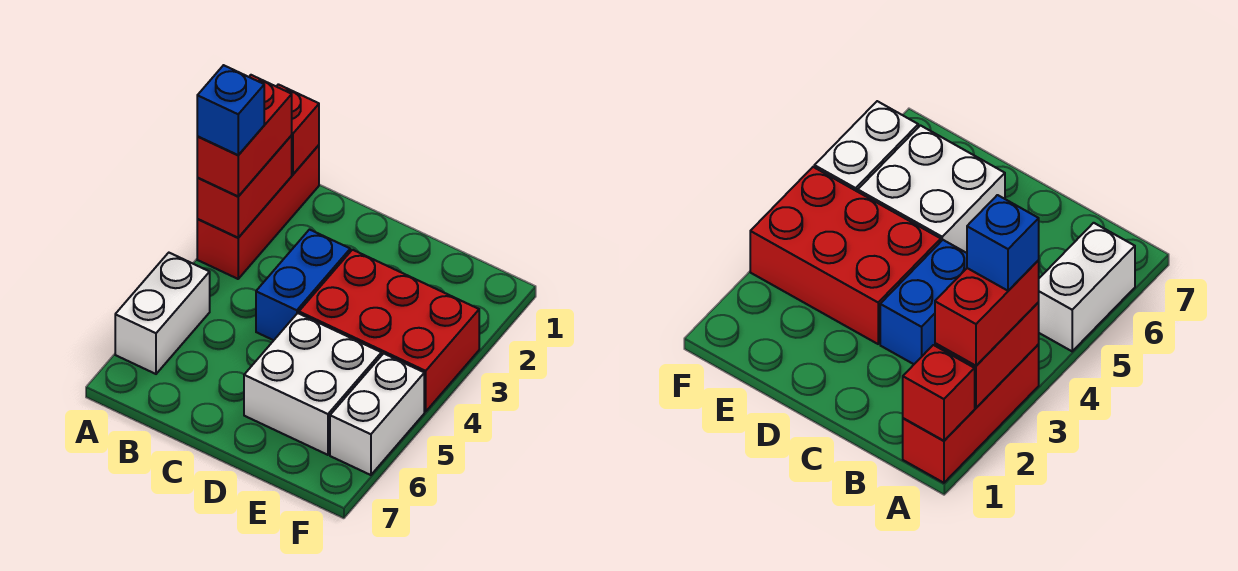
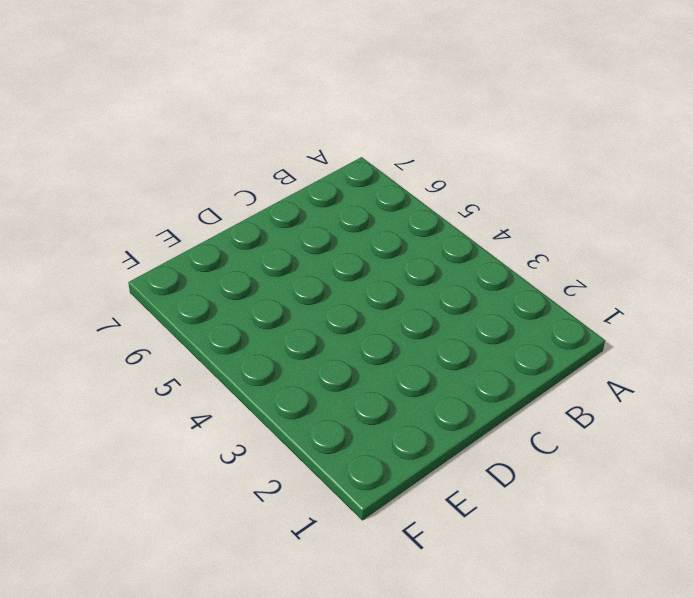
none -> red 1x3 brick [197,145,319,279]
none -> white 1x2 brick [115,253,210,374]

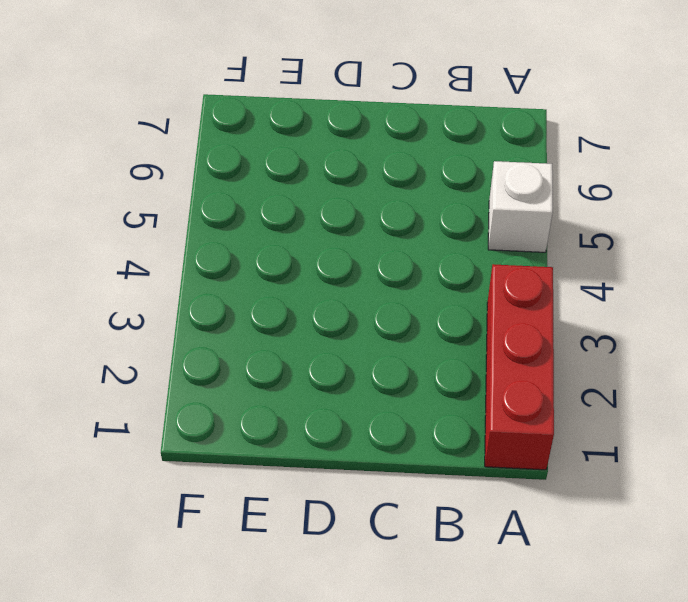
white 1x1 brick [488,161,553,252] -> white 1x2 brick [115,253,210,374]
none -> blue 1x2 brick [256,230,350,340]
none -> red 2x3 brick [299,250,479,412]

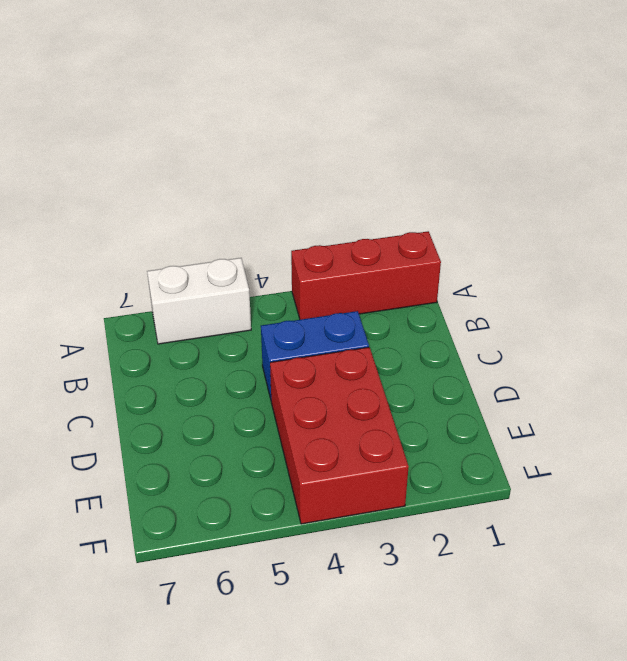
none -> white 2x2 brick [244,313,381,455]
none -> white 1x2 brick [330,353,424,475]

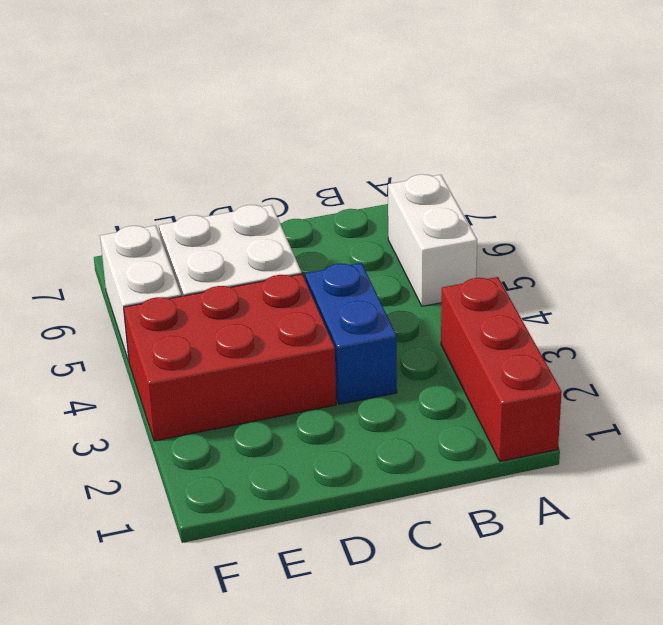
none -> red 1x1 brick [276,84,319,174]
none -> red 1x2 brick [197,136,292,238]

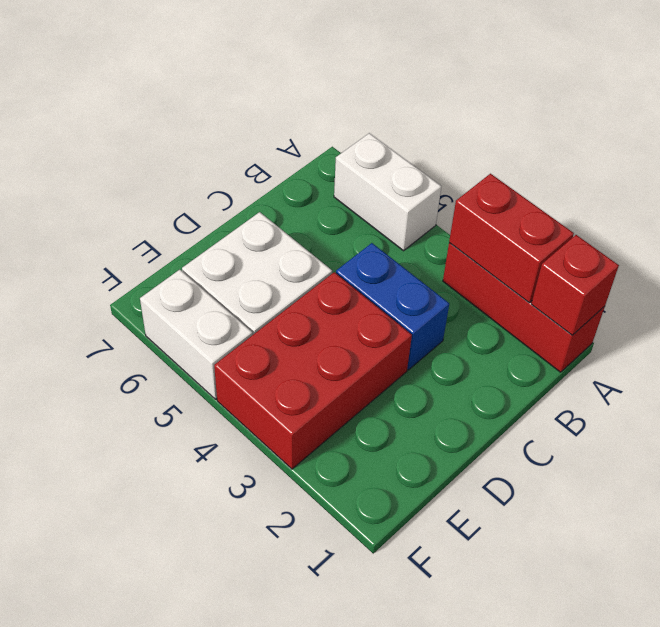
none -> red 1x2 brick [197,75,292,196]
none -> blue 1x1 brick [197,65,264,155]

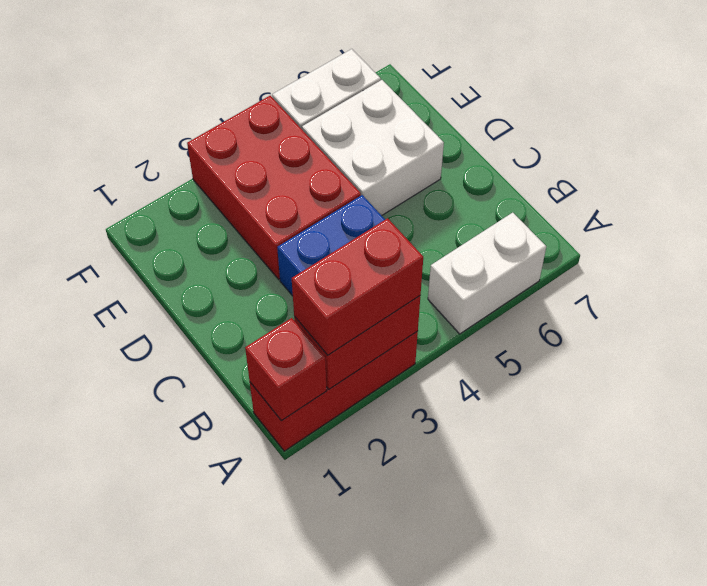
none -> blue 1x1 brick [197,65,264,155]

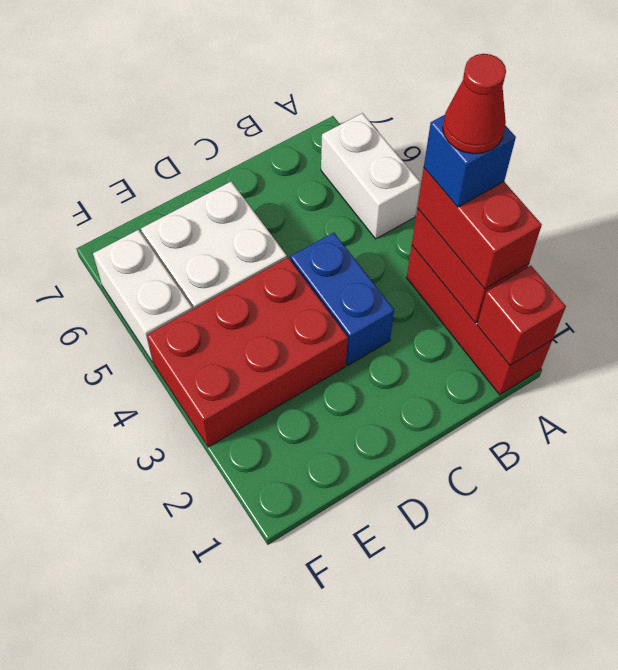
red 1x1 cone [443,54,506,154] -> none

